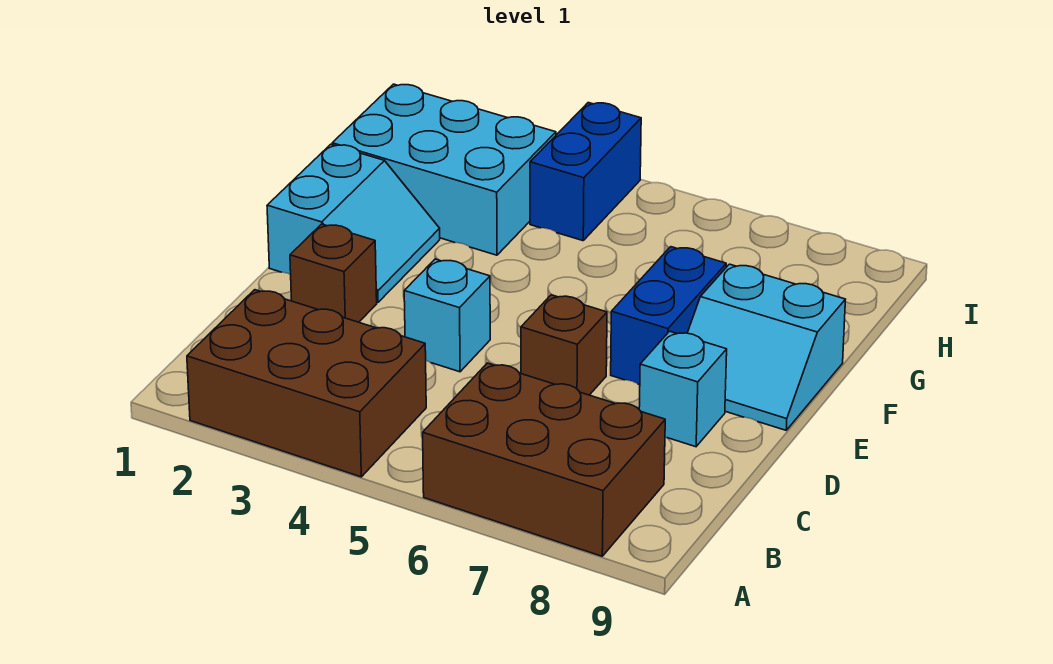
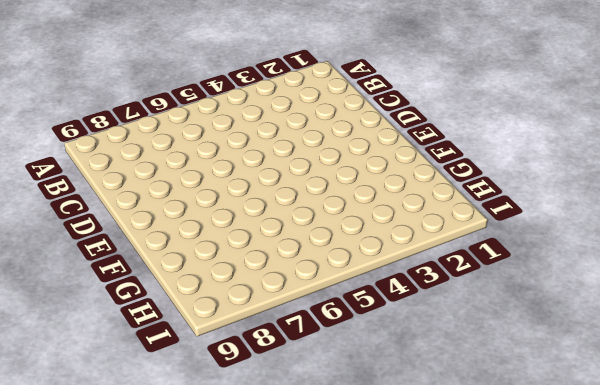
none -> brown 2x3 brick [187,290,426,477]
none -> brown 2x3 brick [423,363,665,556]

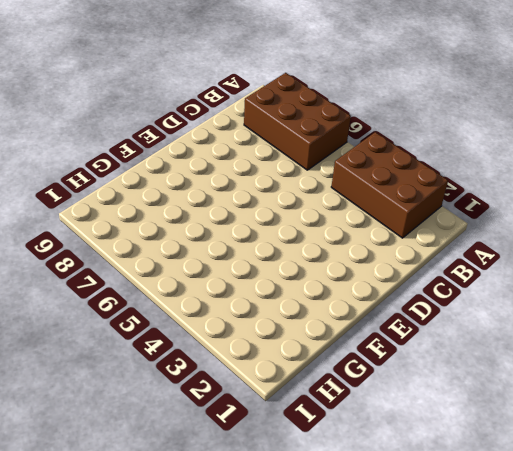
none -> brown 1x1 brick [290,224,377,322]
none -> cyan 1x1 brick [404,259,490,372]

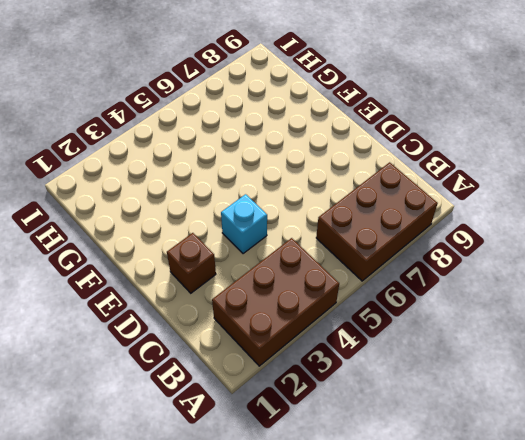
none -> brown 1x1 brick [521,295,607,395]
none -> cyan 1x1 brick [639,331,727,447]

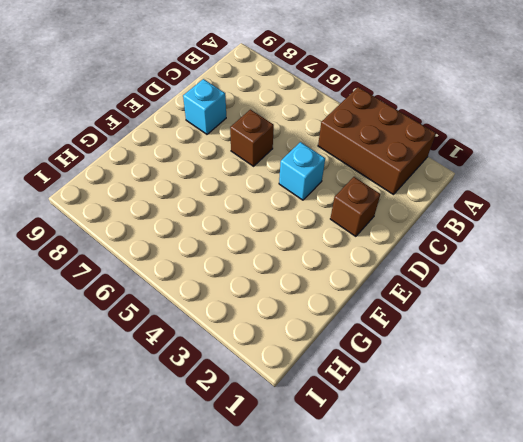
none -> brown 2x3 brick [423,363,665,556]
none -> cyan 2x2 slope [267,144,440,302]

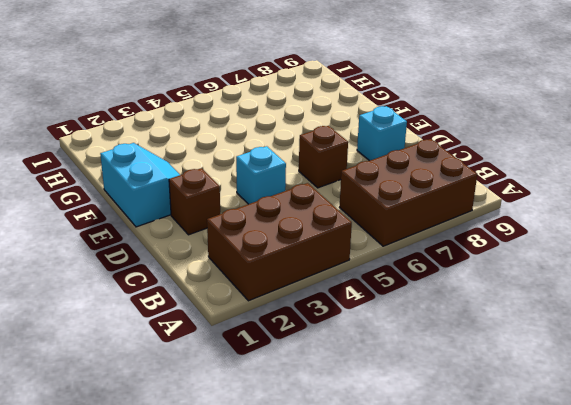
none -> blue 1x2 brick [611,247,726,385]
none -> cyan 2x2 slope [688,264,845,430]

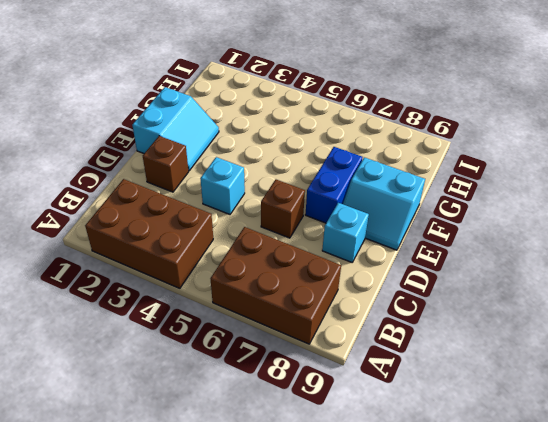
none -> cyan 2x3 brick [332,84,556,255]
none -> blue 1x2 brick [530,103,641,241]

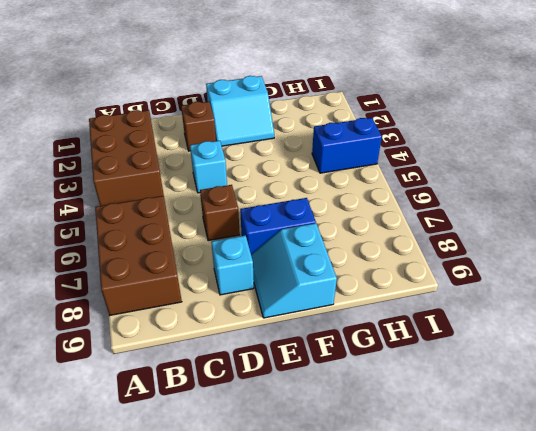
none -> cyan 2x3 brick [332,84,556,255]

